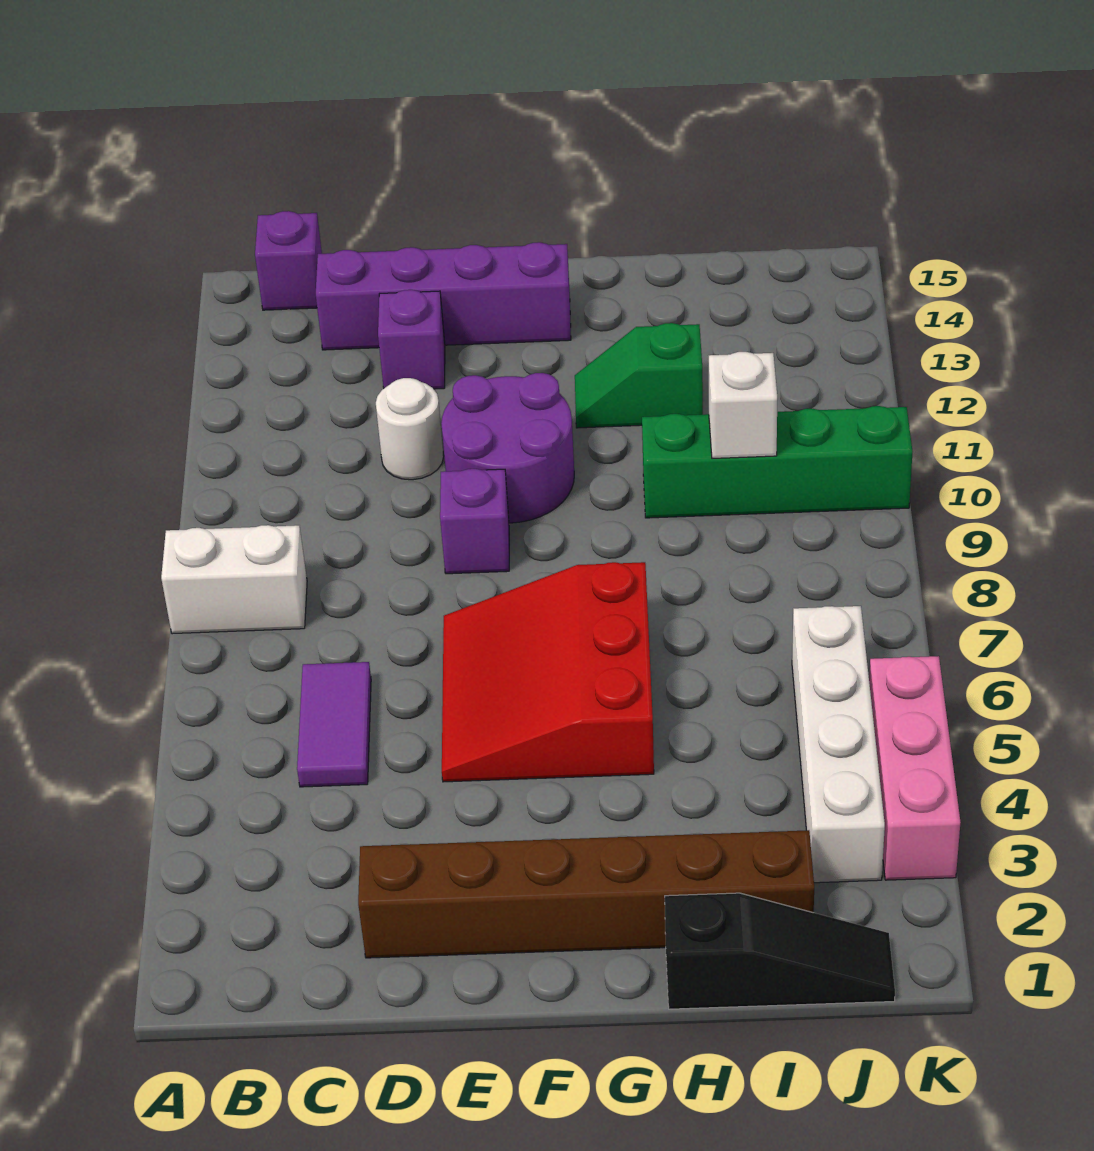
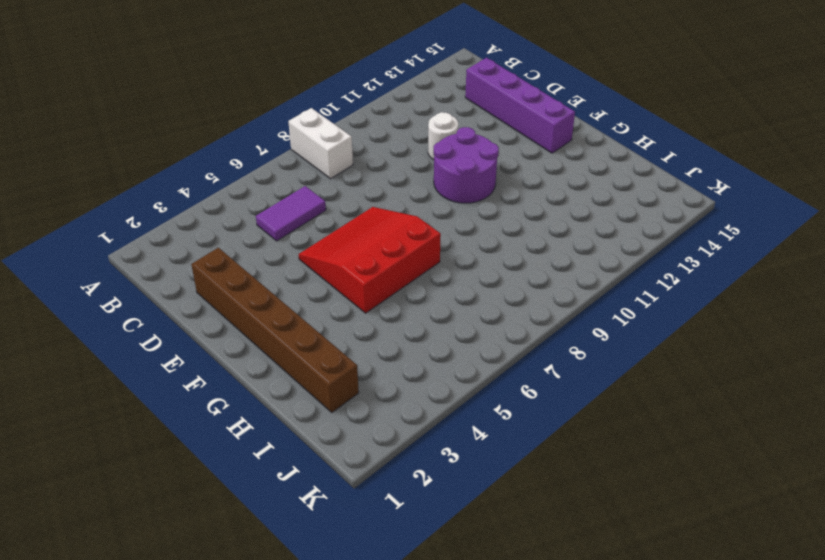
none -> purple 1x1 brick [255,211,322,310]
none -> purple 1x1 brick [378,290,445,389]
none -> purple 1x1 brick [440,469,509,574]

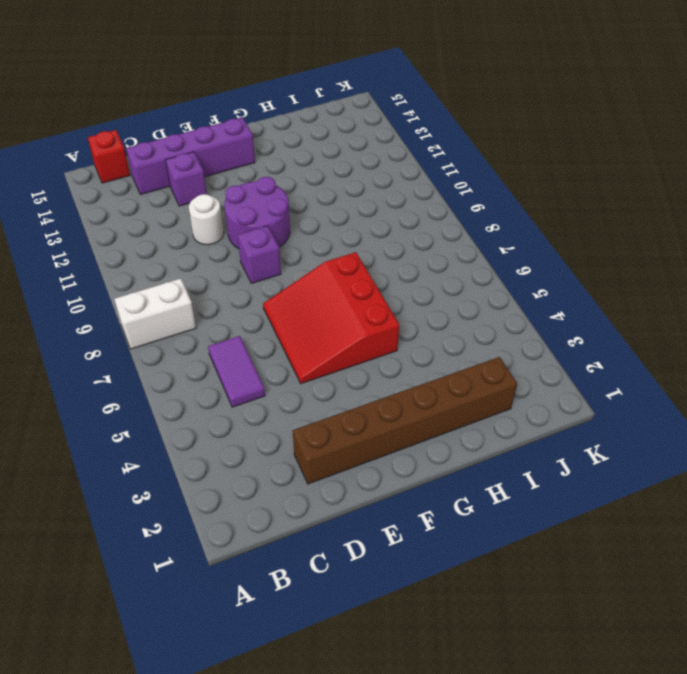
red 1x1 brick [88,130,130,183] -> purple 1x1 brick [255,211,322,310]
none -> green 1x2 slope [575,323,703,428]
none -> black 1x3 slope [665,893,895,1009]
none -> green 1x4 brick [642,406,912,518]

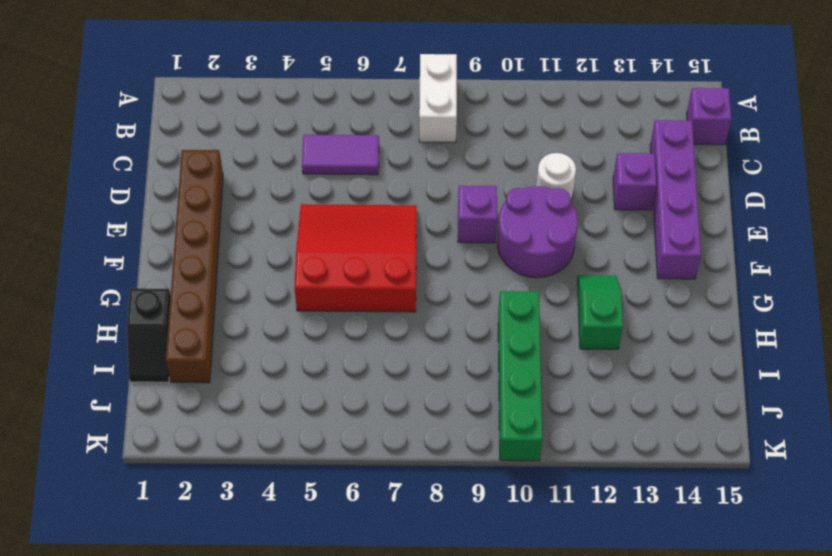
black 1x2 slope [127,288,171,382] -> black 1x3 slope [665,893,895,1009]
none -> white 1x4 brick [792,606,885,883]
none -> pink 1x3 brick [869,656,960,880]
none -> white 1x1 brick [709,352,777,458]

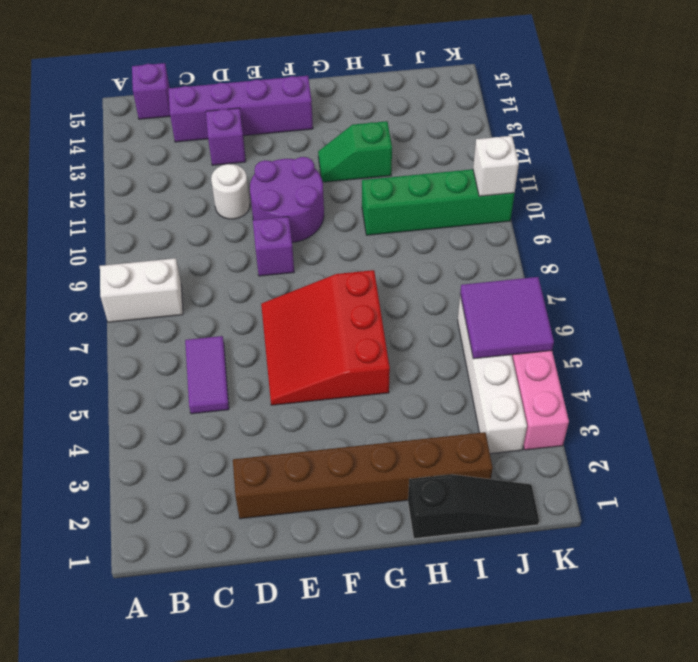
purple 2x2 tile [460,277,554,359] -> none
white 1x1 brick [473,136,519,196] -> white 1x1 brick moved to [709,352,777,458]

